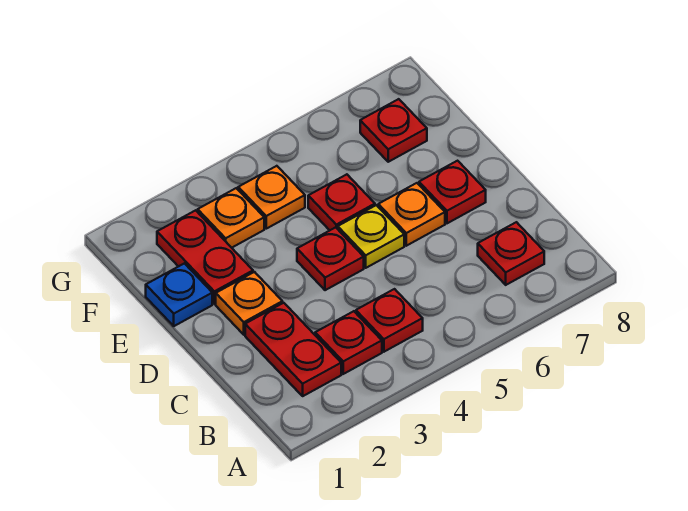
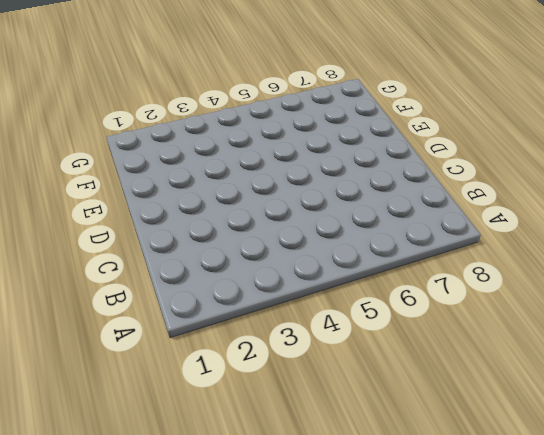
none -> red 1x2 plate [245,303,341,396]
none -> red 1x1 plate [315,311,382,374]
none -> red 1x1 plate [356,289,423,352]

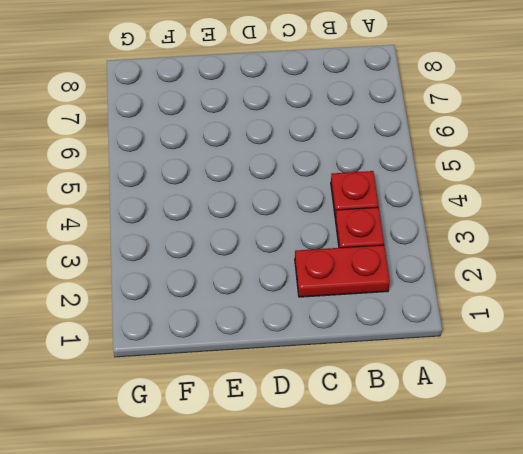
none -> red 1x1 plate [478,222,544,285]
none -> orange 1x1 plate [216,272,282,335]
none -> red 1x1 plate [297,227,364,290]

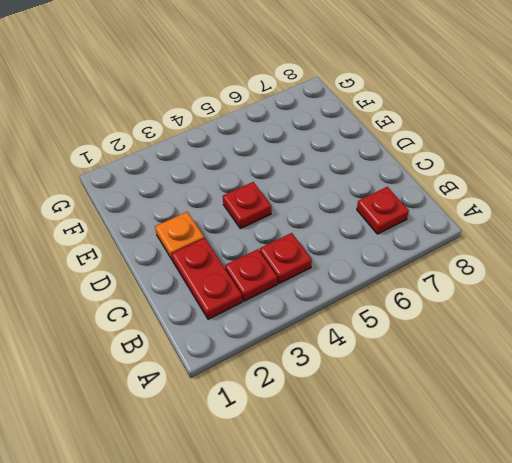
none -> yellow 1x1 plate [338,205,404,268]
none -> orange 1x1 plate [378,183,445,246]
none -> red 1x1 plate [419,161,486,223]

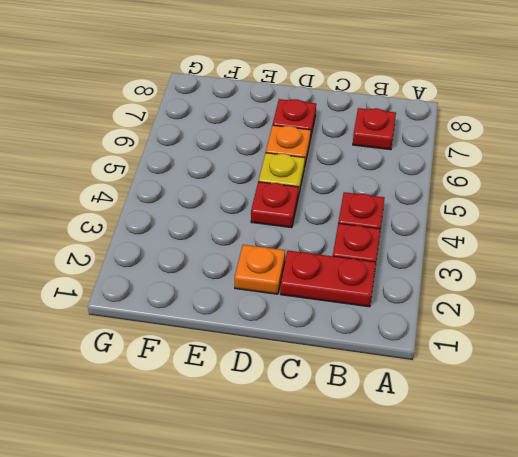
none -> blue 1x1 plate [146,263,212,326]
none -> red 1x2 plate [157,210,253,304]
none -> red 1x1 plate [308,174,375,230]

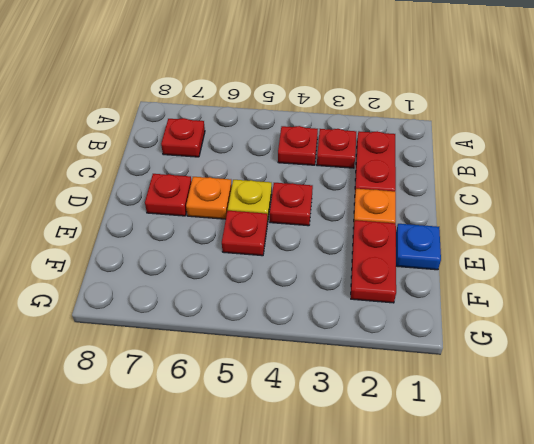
none -> orange 1x1 plate [198,188,264,248]
none -> orange 1x1 plate [238,166,305,229]
none -> red 1x1 plate [360,99,427,162]

